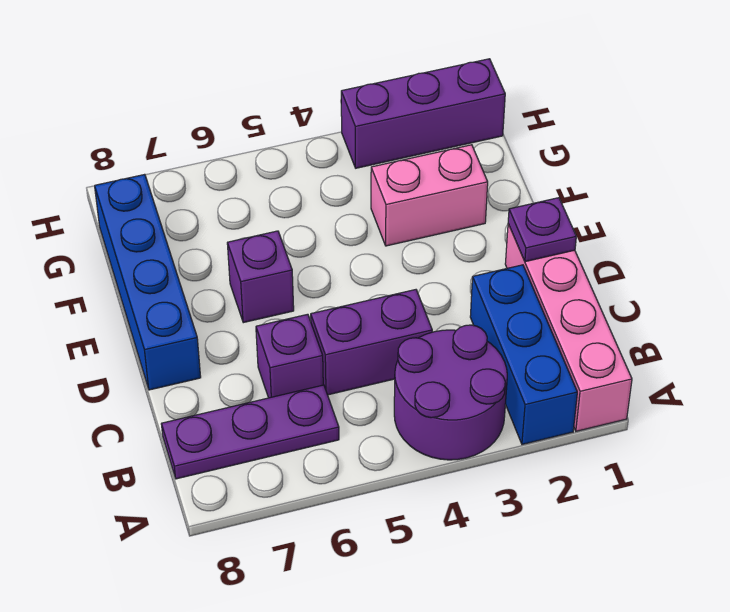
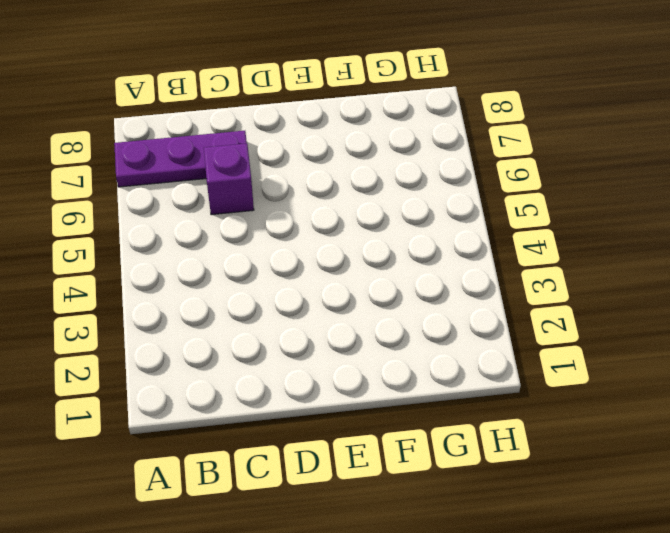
purple 1x3 plate [114,131,247,187] -> purple 1x3 plate turned to [161,385,339,479]
none -> pink 1x4 brick [505,224,632,431]
none -> blue 1x3 brick [470,265,577,444]

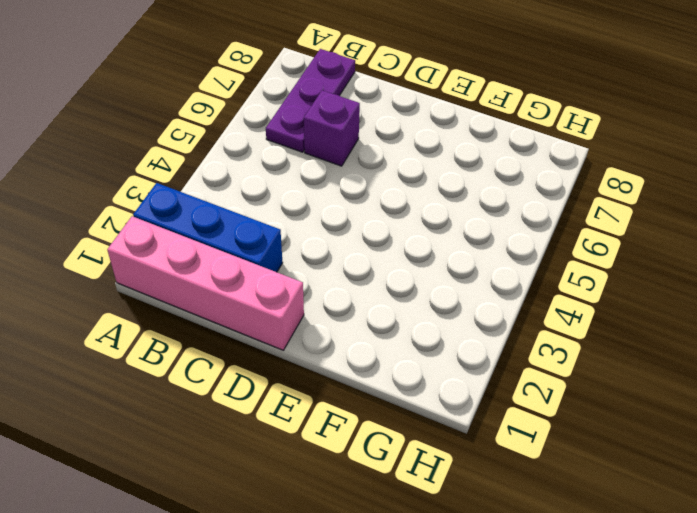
none -> purple 2x2 round brick [394,325,507,460]
none -> purple 1x2 brick [311,290,432,395]

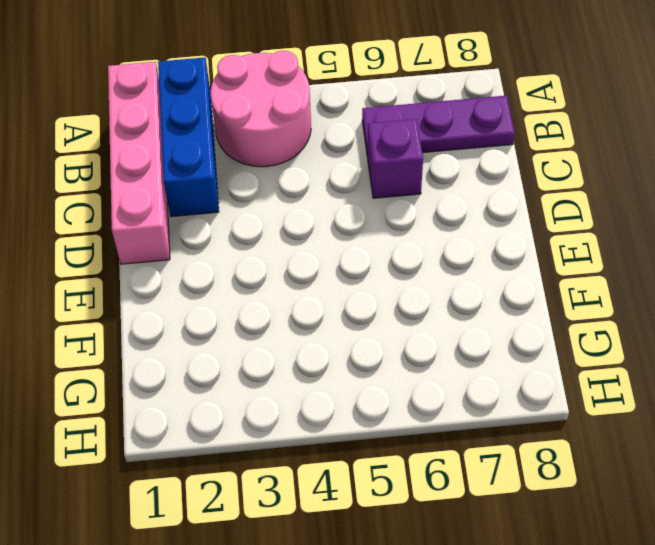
pink 2x2 round brick [211,51,311,167] -> purple 2x2 round brick [394,325,507,460]
none -> purple 1x2 brick [311,290,432,395]
none -> blue 1x4 brick [95,174,201,390]

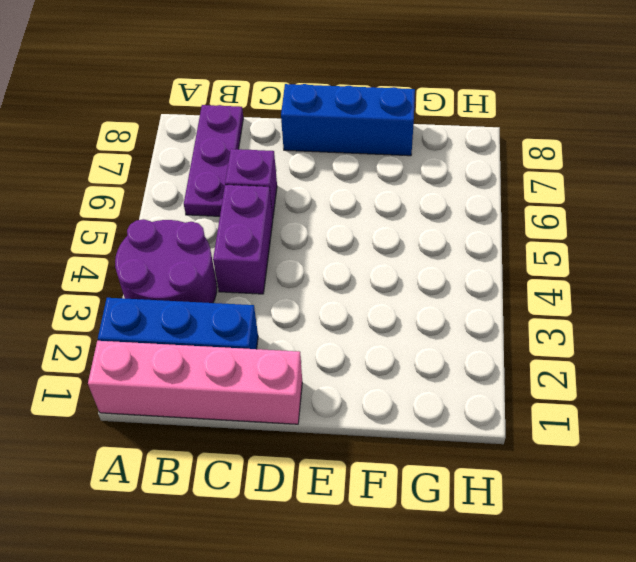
blue 1x3 brick [281,84,415,156] -> blue 1x4 brick [95,174,201,390]
none -> purple 1x1 brick [227,231,294,323]
none -> pink 1x2 brick [371,145,488,246]

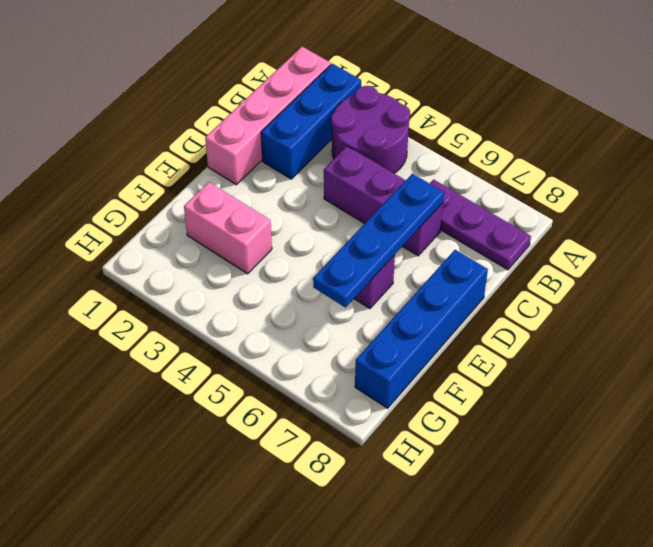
blue 1x4 plate [313,174,444,308] -> none
none -> purple 1x3 brick [341,59,505,168]
none -> purple 1x1 plate [508,198,576,262]

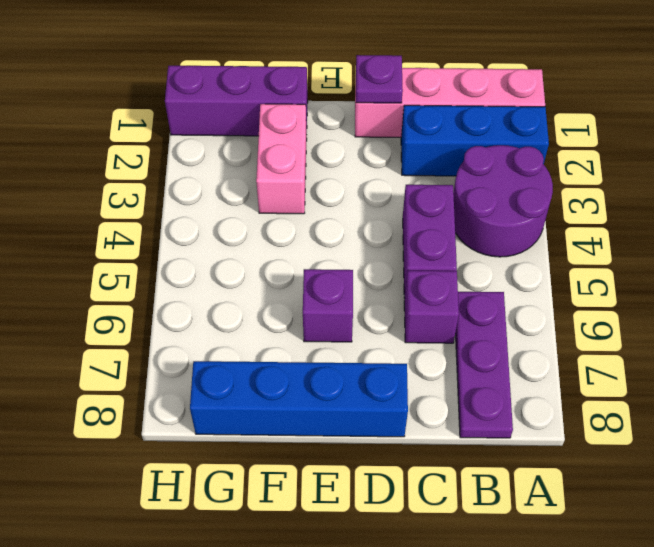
purple 1x3 brick [165,66,308,136] -> purple 1x3 brick turned to [341,59,505,168]

